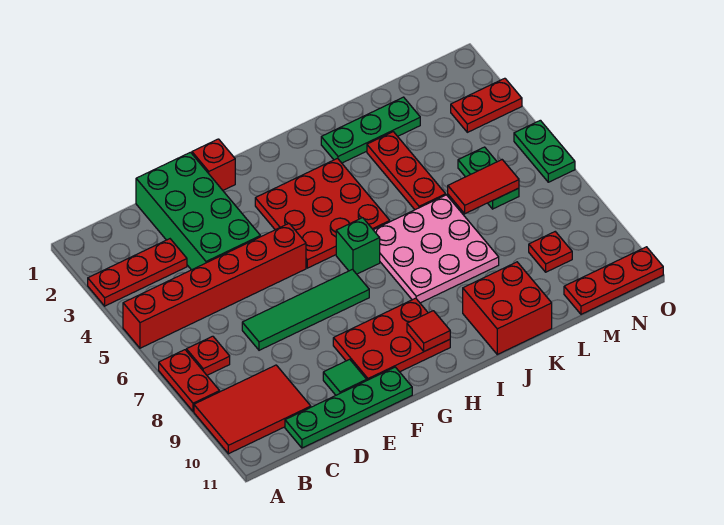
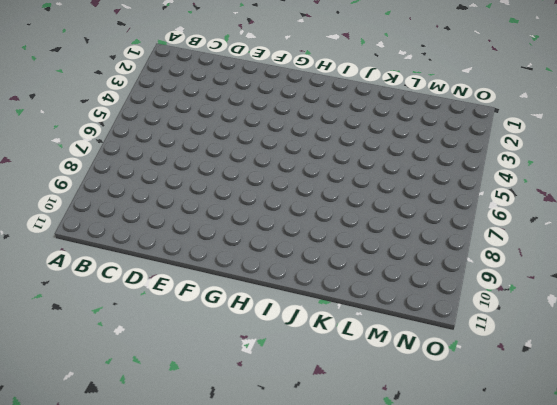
none -> red 1x3 plate [88,239,187,306]
none -> red 1x6 brick [123,223,306,348]
none -> red 1x2 plate [159,350,220,412]

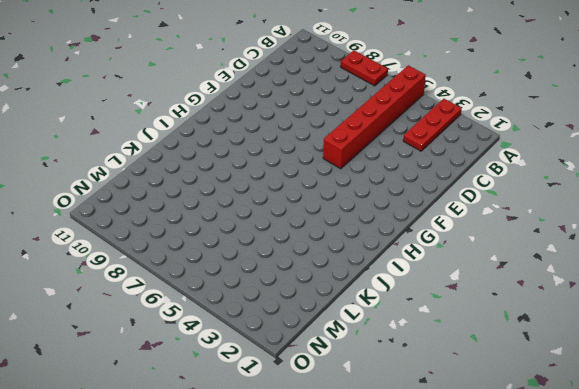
none -> red 2x3 tile [194,365,311,454]
none -> red 1x1 plate [186,336,230,375]
none -> green 1x4 plate [285,367,412,448]

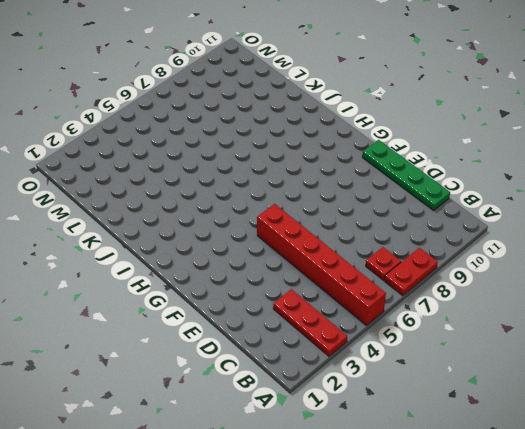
none -> red 2x3 tile [194,365,311,454]
none -> green 2x4 brick [136,152,260,270]
none -> green 1x4 tile [242,269,369,350]

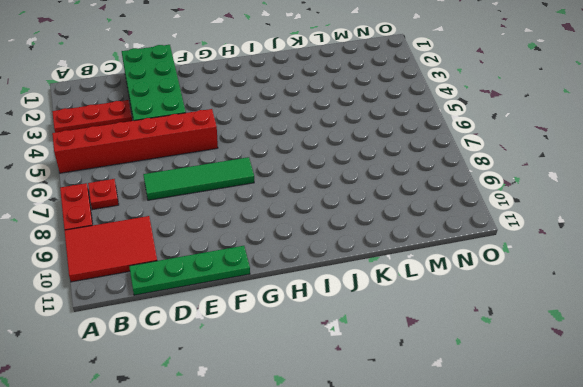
none -> green 1x1 tile [323,359,367,395]
none -> red 1x1 brick [192,139,235,190]
none -> red 2x3 plate [333,298,450,380]

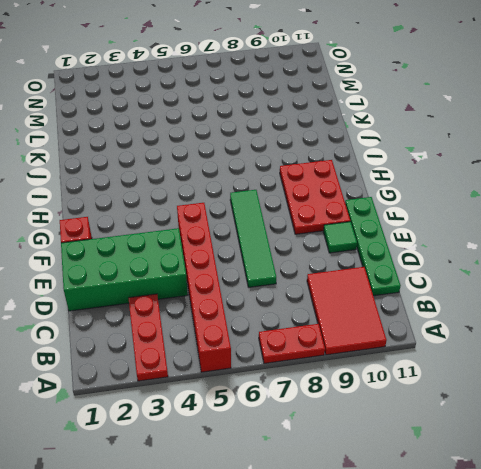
none -> red 1x1 plate [186,336,230,375]
none -> red 3x3 plate [255,158,390,268]
none -> green 1x1 brick [336,218,380,274]

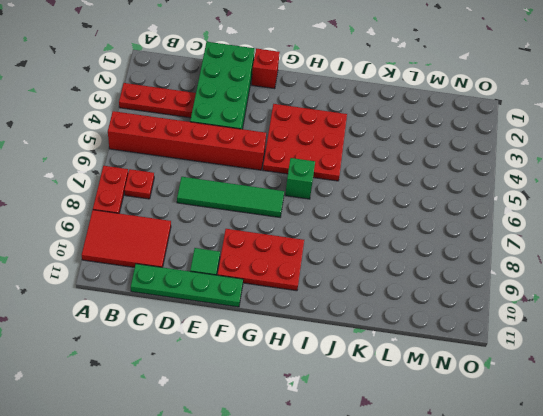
none -> pink 3x3 plate [374,195,499,303]
none -> green 1x3 plate [321,97,420,163]
none -> red 2x2 brick [463,262,552,354]

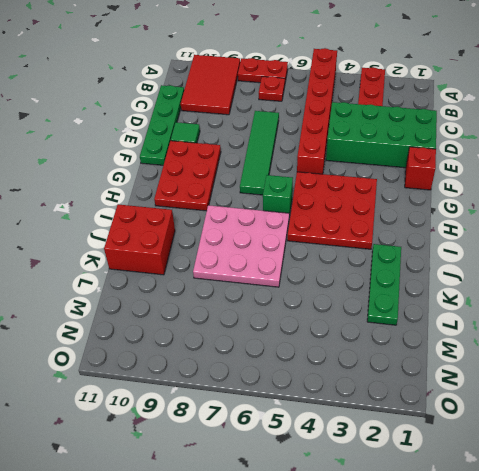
none -> red 1x3 plate [367,132,446,210]
none -> green 1x2 plate [458,147,519,209]
none -> red 1x1 plate [529,232,572,272]

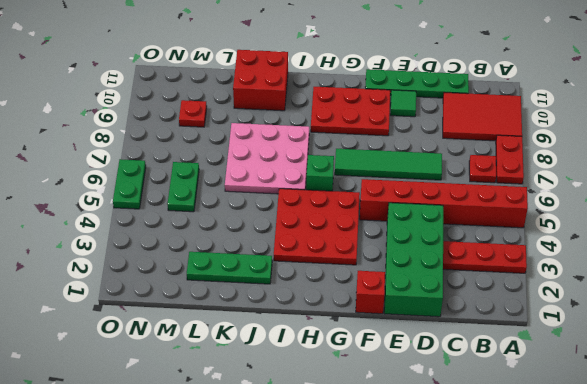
none -> red 1x3 plate [367,132,446,210]
none -> red 1x3 plate [564,247,663,314]
none -> red 1x2 plate [451,78,522,132]

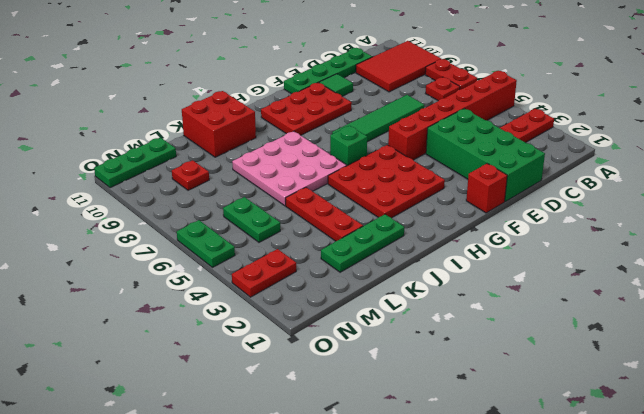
green 1x3 plate [94,137,176,188] -> red 1x3 plate [564,247,663,314]
none -> red 1x1 tile [407,311,450,351]
none -> red 1x2 tile [448,160,519,214]

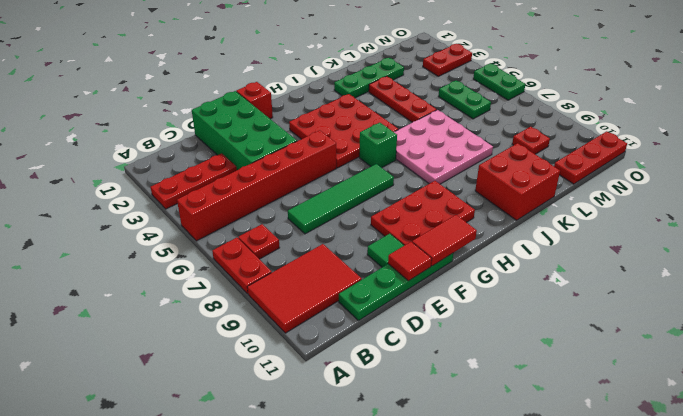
red 1x1 tile [388,242,432,281] -> red 1x1 tile moved to [407,311,450,351]
red 1x2 tile [412,215,477,266] -> red 1x2 tile moved to [448,160,519,214]

